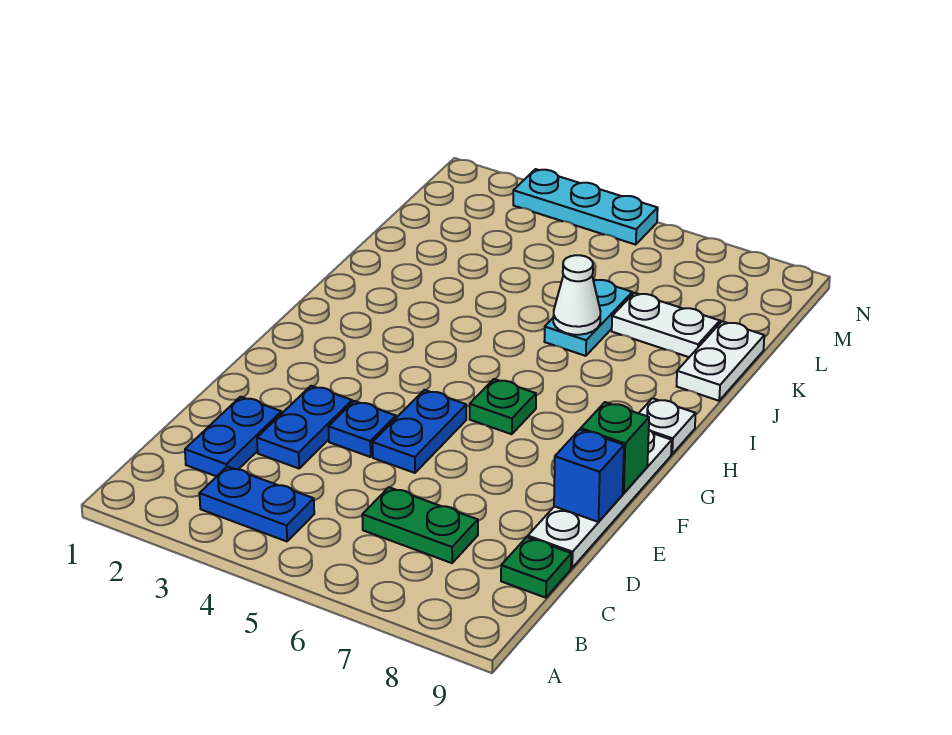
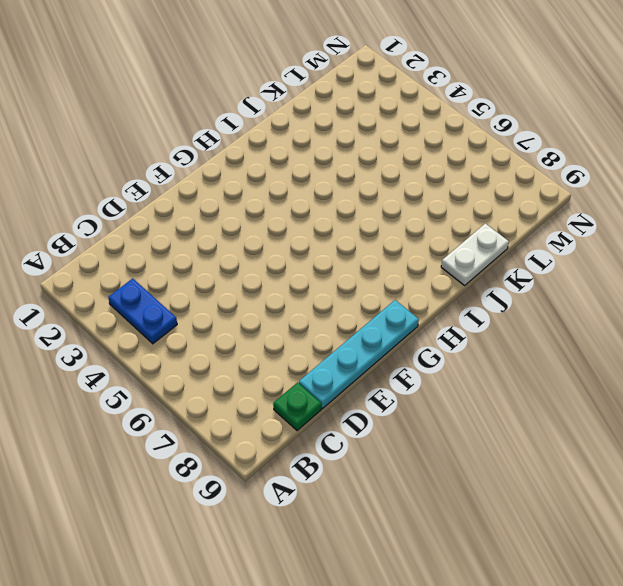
cyan 1x4 plate [299,300,419,409] -> white 1x4 plate [528,430,672,568]
none -> blue 1x2 plate [185,397,282,476]
none -> green 1x2 plate [362,487,478,563]
none -> blue 1x2 plate [257,386,352,468]

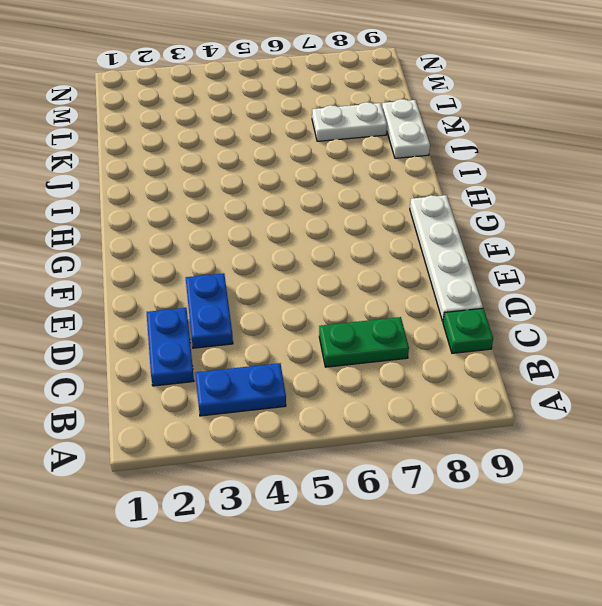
none -> blue 1x1 plate [328,401,396,457]
none -> blue 1x2 plate [373,390,466,473]
none -> green 1x1 plate [470,379,536,434]

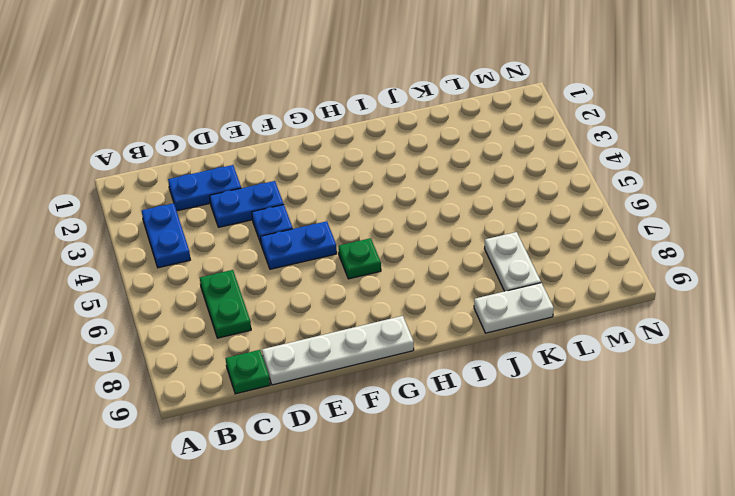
none -> white 1x1 plate [639,398,696,454]
none -> cyan 1x2 plate [544,279,632,356]
none -> cyan 1x3 plate [513,169,658,245]

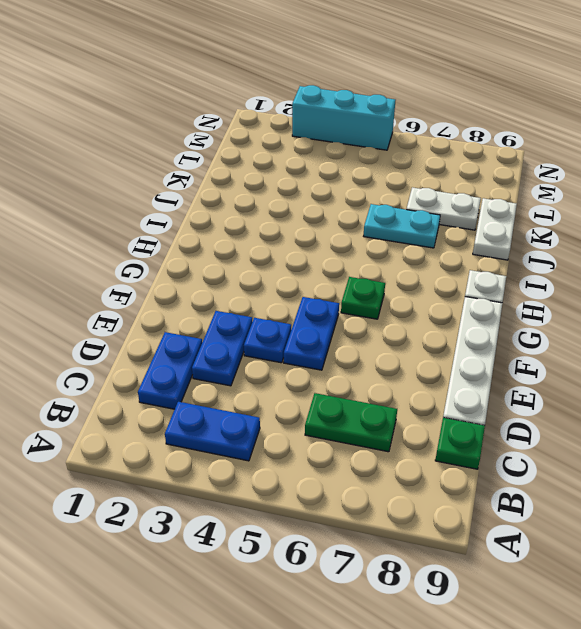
cyan 1x2 plate [364,204,440,248] -> cyan 1x2 plate turned to [544,279,632,356]
cyan 1x3 brick [292,85,395,150] -> cyan 1x3 plate [513,169,658,245]
none -> blue 1x1 brick [554,430,624,522]
none -> green 1x1 brick [581,402,649,493]
none -> white 1x1 cone [553,255,601,335]

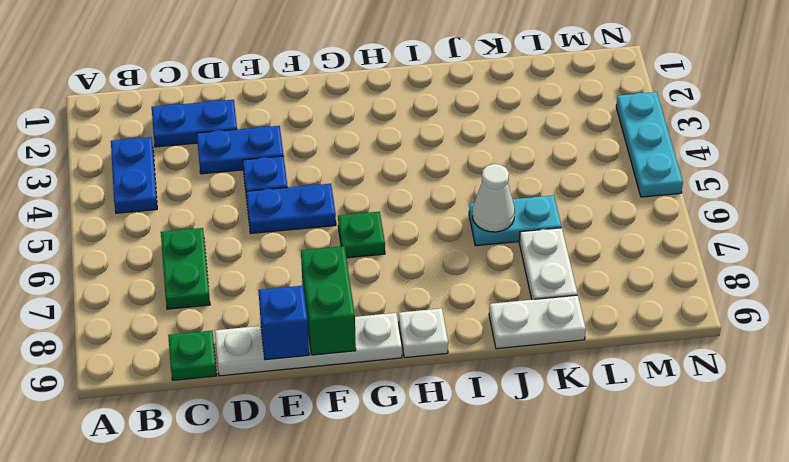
green 1x2 brick [301,246,356,355] -> green 1x1 brick [581,402,649,493]

